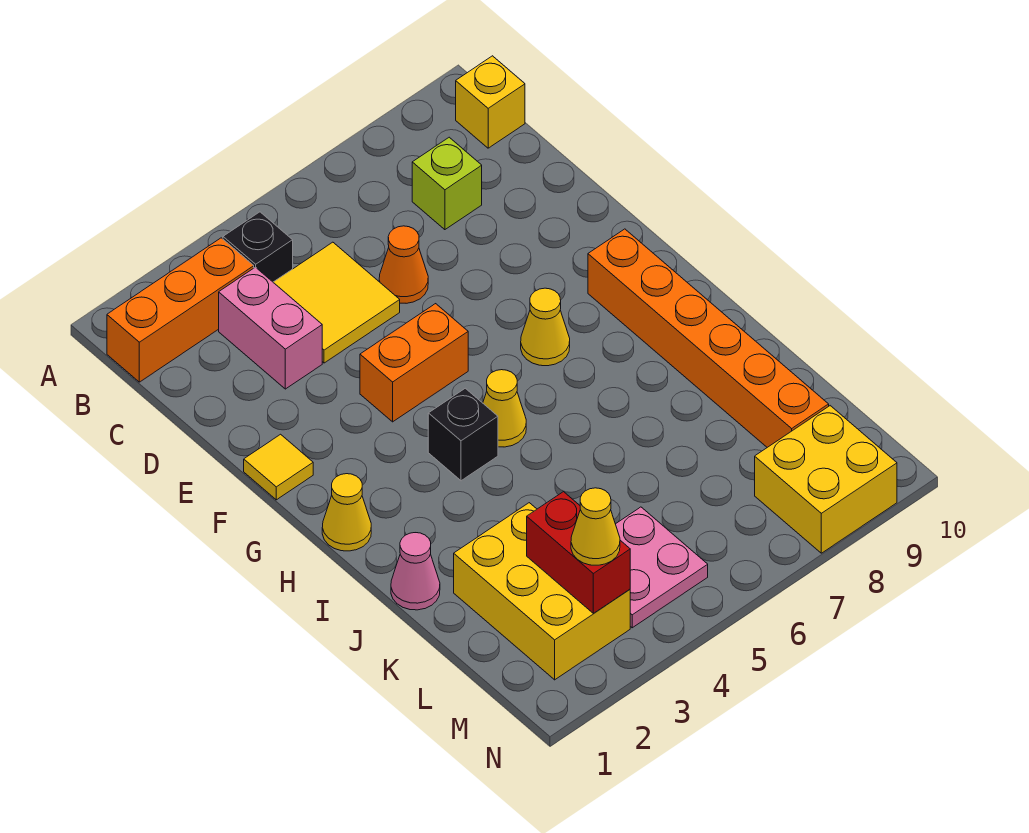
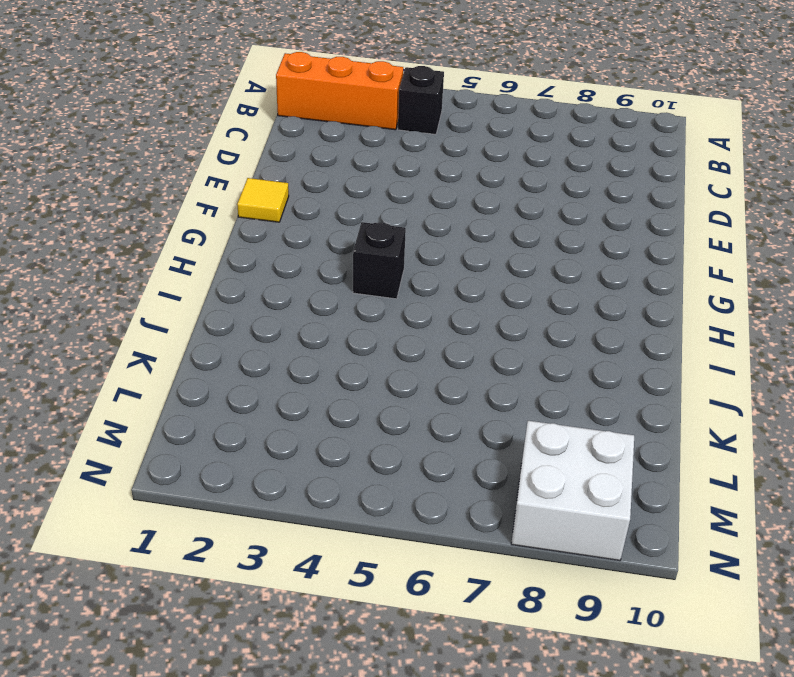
white 2x2 brick [511,421,634,560] -> yellow 2x2 brick [755,406,897,553]
none -> yellow 1x1 brick [456,56,525,148]
none -> pink 1x2 brick [219,267,322,389]
none -> yellow 2x2 tile [273,242,400,363]

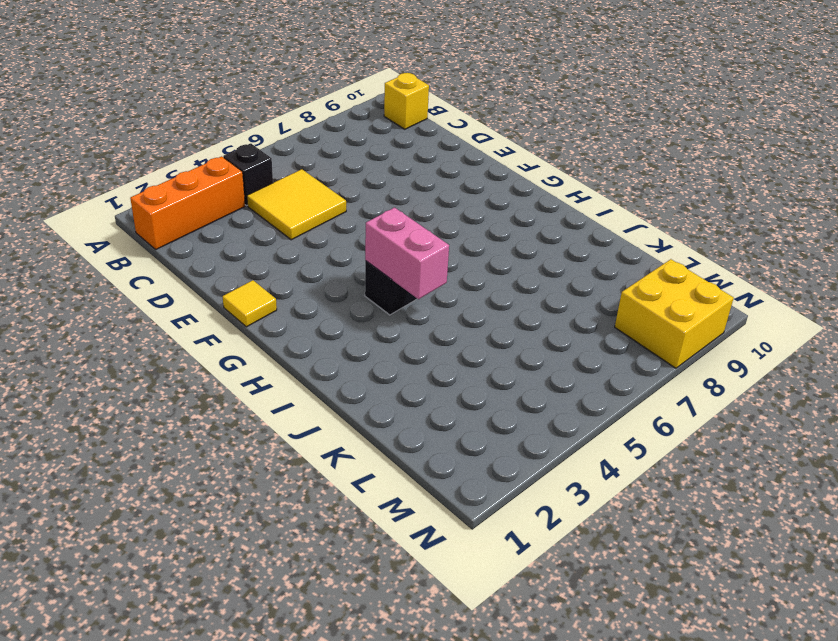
pink 1x2 brick [365,208,449,299] -> pink 1x2 brick moved to [219,267,322,389]
none -> lime 1x1 brick [412,137,482,230]
none -> orange 1x1 cone [379,226,428,303]
none -> orange 1x2 brick [360,304,468,422]

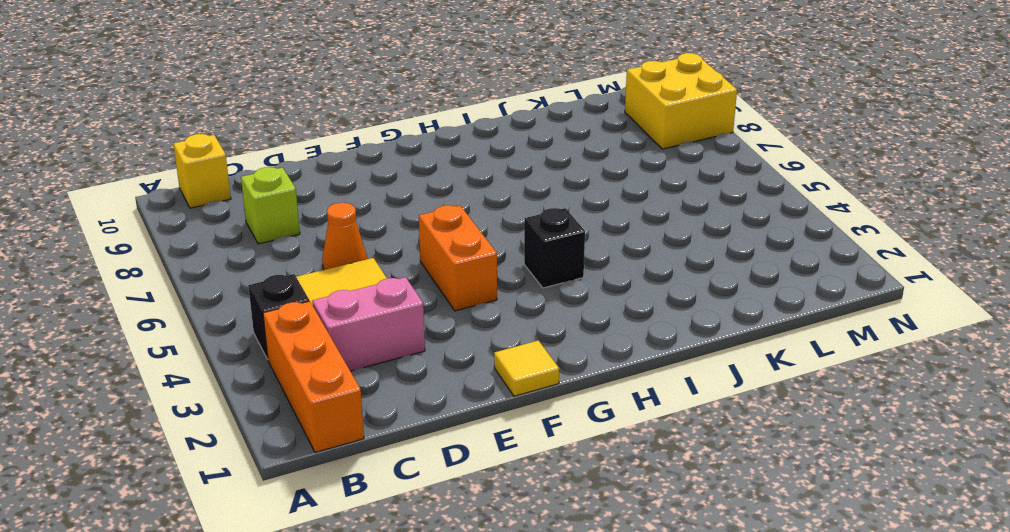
none -> yellow 1x1 cone [521,288,570,366]
none -> orange 1x6 brick [588,229,829,447]
none -> yellow 1x1 cone [322,474,371,551]

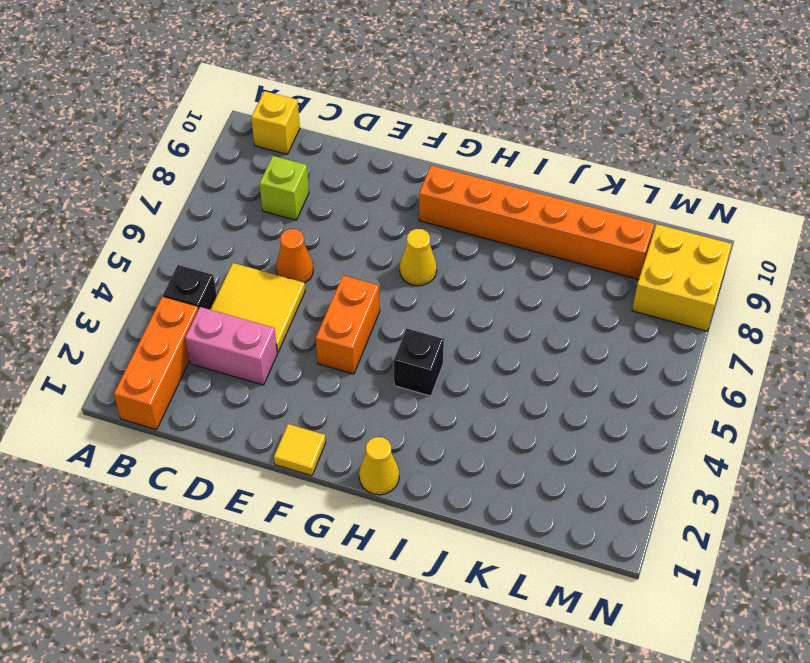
none -> yellow 1x1 cone [483,370,526,447]
none -> pink 1x1 cone [391,533,440,610]
none -> yellow 2x3 brick [454,503,630,680]

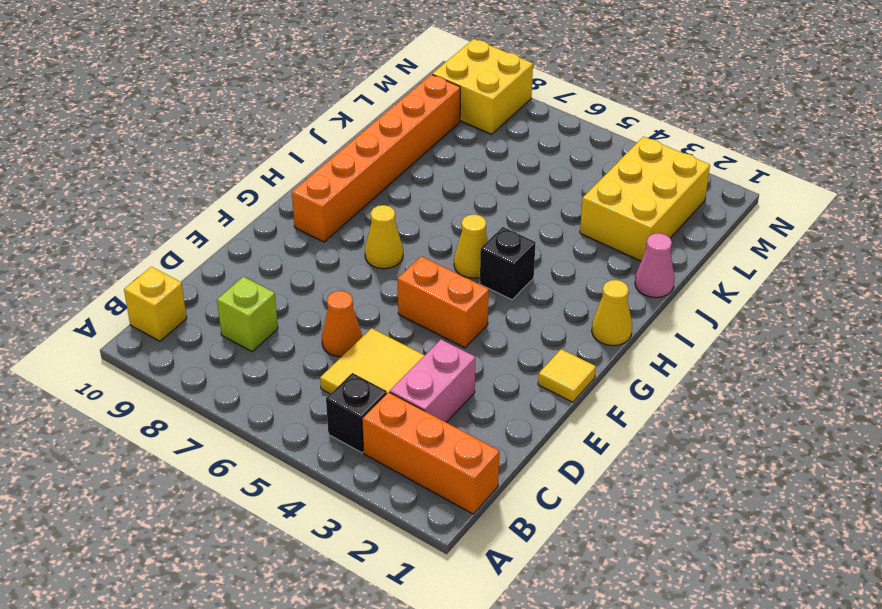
none -> pink 2x2 plate [616,507,708,628]
none -> red 1x2 brick [527,492,630,613]
none -> yellow 1x1 cone [571,488,620,565]

